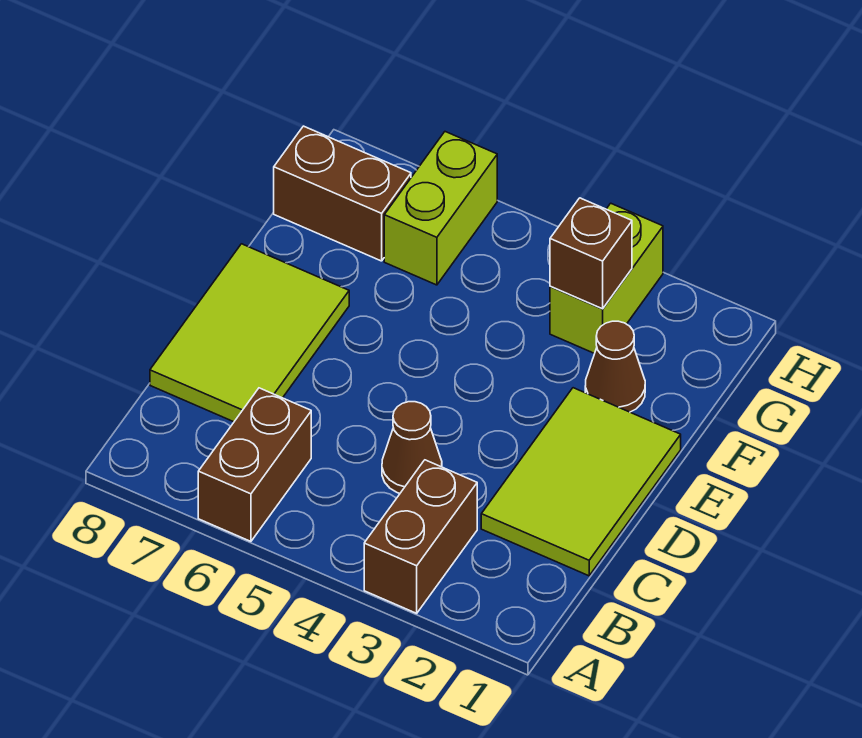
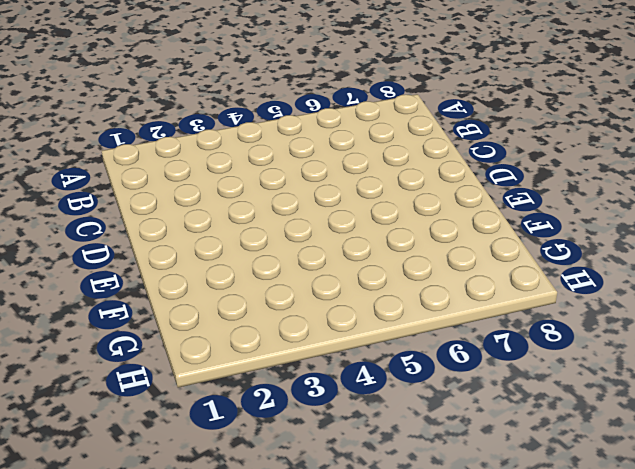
none -> brown 1x2 brick [364,460,477,613]
none -> brown 1x2 brick [198,388,311,541]

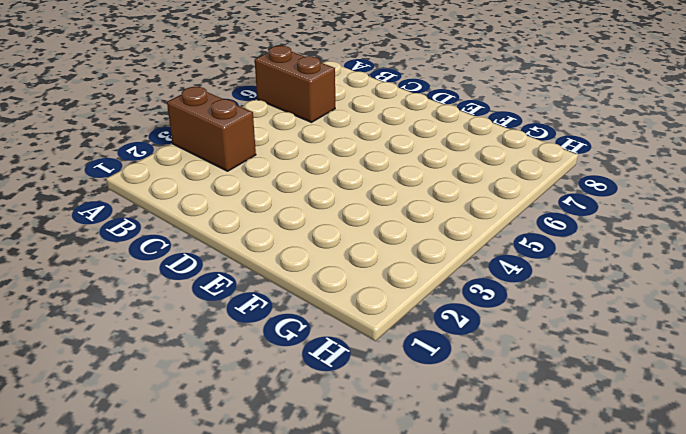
none -> lime 2x3 tile [481,388,681,576]
none -> brown 1x1 cone [382,402,442,493]

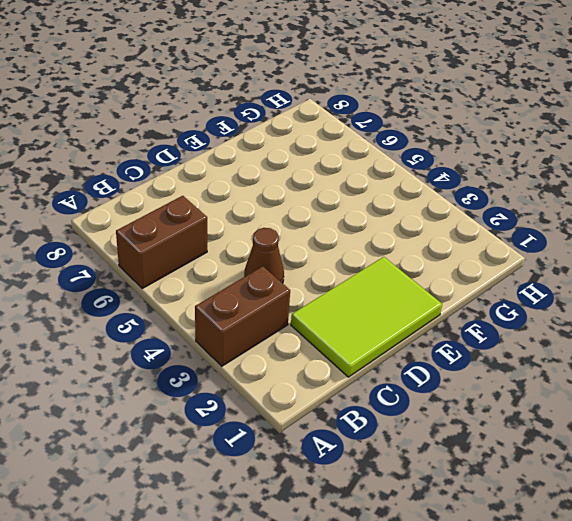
none -> lime 2x3 tile [150,244,349,422]
none -> brown 1x1 cone [585,321,645,412]

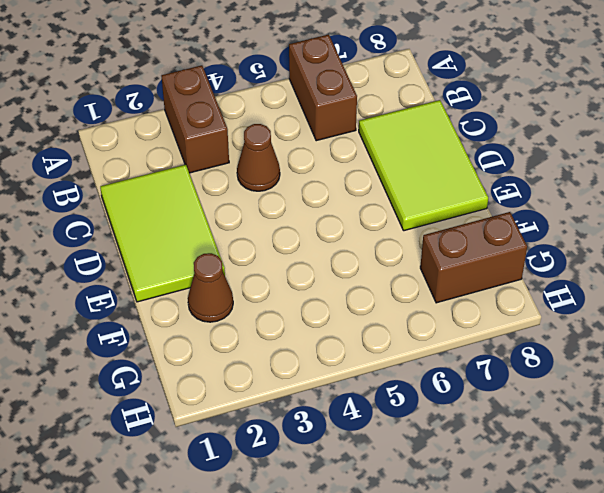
none -> lime 1x2 brick [550,203,663,354]
none -> lime 1x2 brick [384,132,497,285]

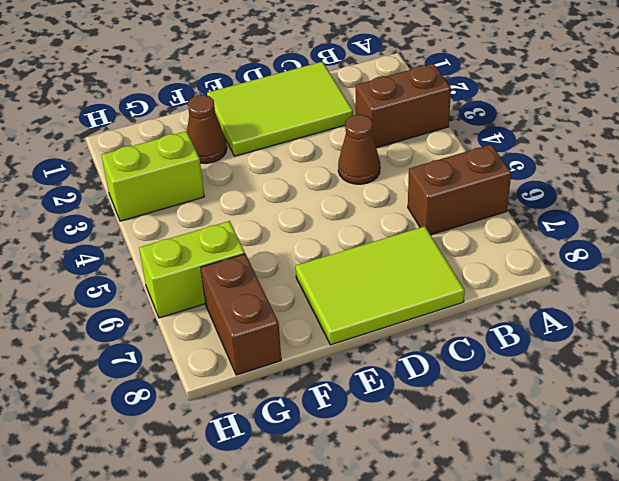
none -> brown 1x1 brick [550,198,632,309]

